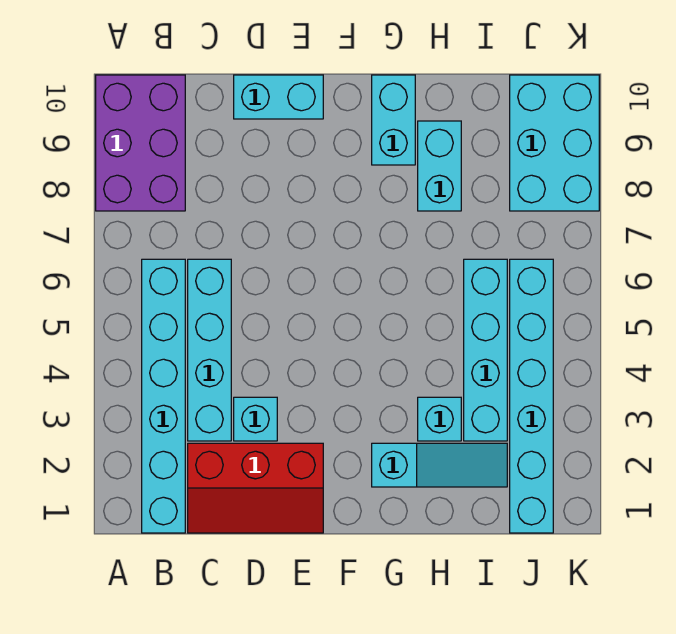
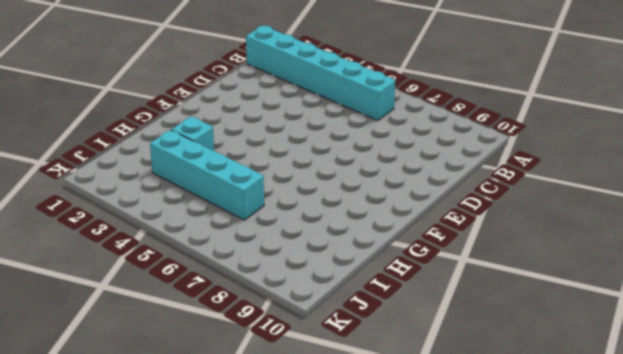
none -> purple 2x3 brick [96,75,185,211]
none -> red 2x3 slope [188,443,323,533]
none -> cyan 1x4 brick [188,259,231,441]

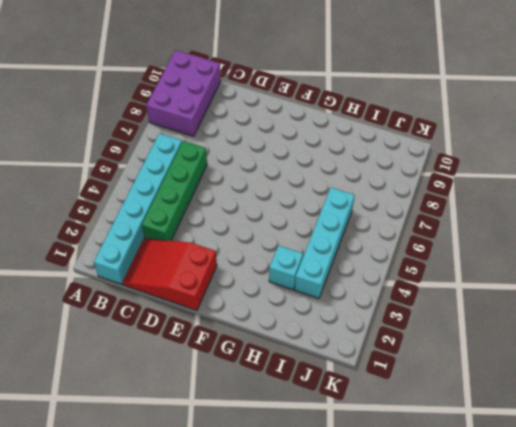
red 2x3 slope [122,238,217,310] -> red 2x3 slope turned to [188,443,323,533]
green 1x4 brick [142,141,207,241] -> cyan 1x4 brick [188,259,231,441]
none -> cyan 1x1 brick [234,397,277,441]
none -> cyan 1x2 brick [234,75,323,119]
none -> cyan 1x3 slope [372,443,507,487]

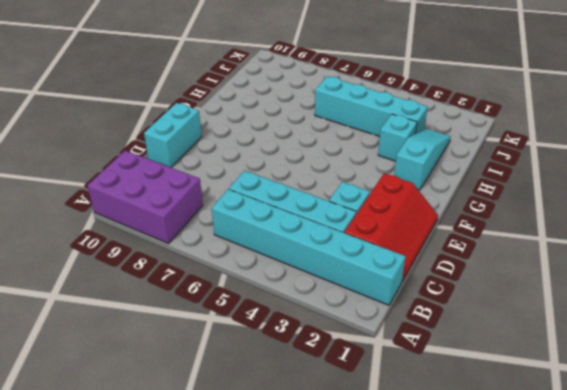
none -> cyan 1x2 brick [372,75,415,165]
none -> cyan 1x2 brick [418,121,461,211]
none -> cyan 1x6 brick [510,259,553,533]

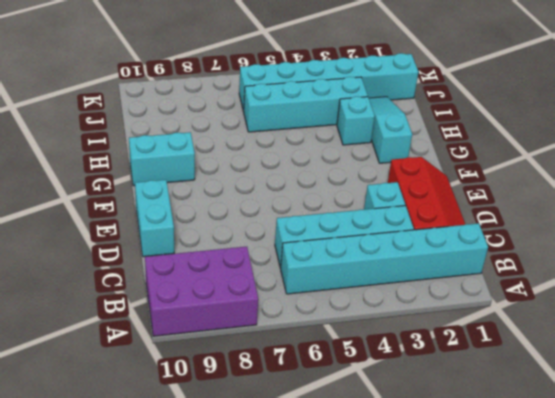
none -> cyan 1x2 brick [418,121,461,211]
none -> cyan 2x3 brick [510,75,599,211]

